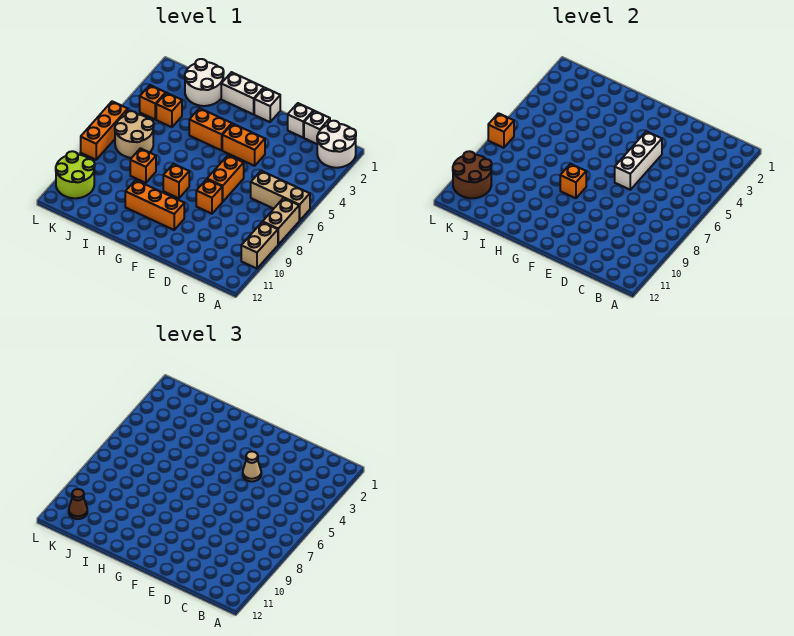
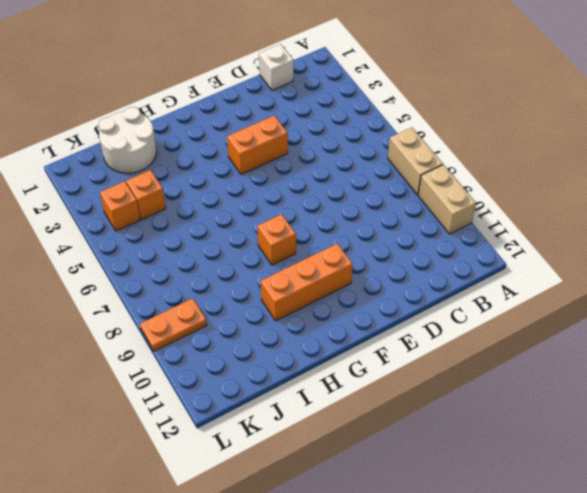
orange 1x2 plate [140,298,207,351] -> none
none -> white 2x2 round brick [317,121,356,168]
none -> tan 1x3 brick [251,171,310,220]
none -> white 1x1 brick [288,103,313,137]

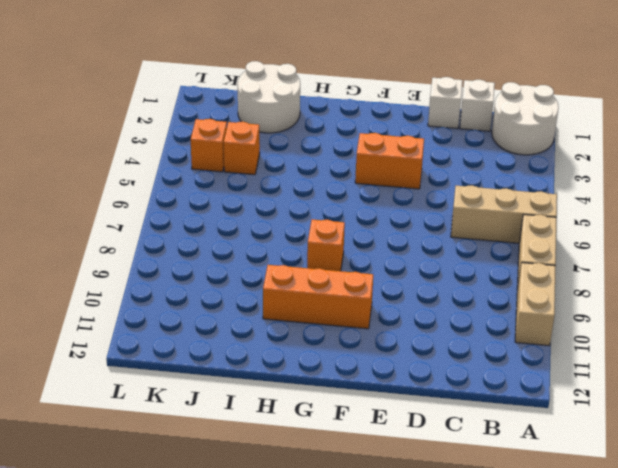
none -> orange 1x2 brick [207,155,244,202]
none -> orange 1x1 brick [196,179,222,214]
none -> white 1x1 brick [254,88,280,122]

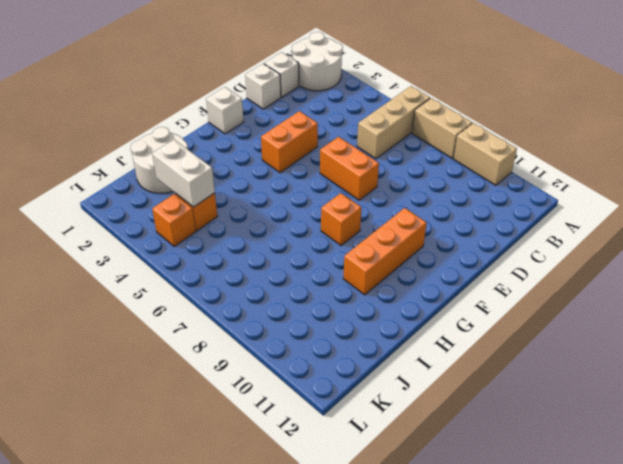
white 1x2 brick [152,140,215,207] -> white 1x2 brick turned to [221,72,264,114]
none -> orange 1x1 brick [196,179,222,214]
none -> orange 1x2 brick [189,108,232,150]
none -> orange 1x1 brick [130,148,156,183]

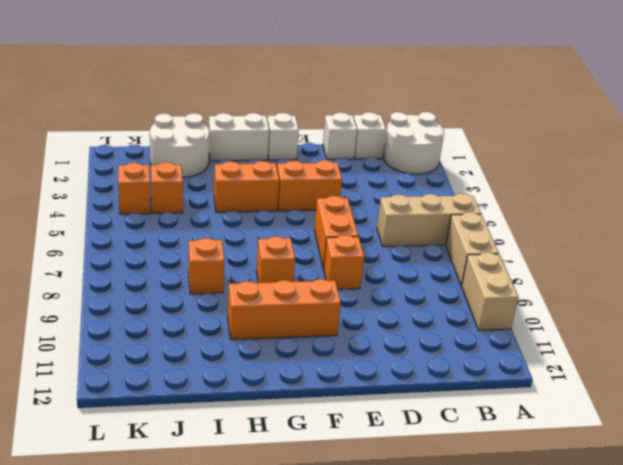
none -> tan 2x2 round brick [115,111,154,158]
none -> lime 2x2 round brick [56,151,95,198]
none -> orange 1x3 brick [81,101,128,160]

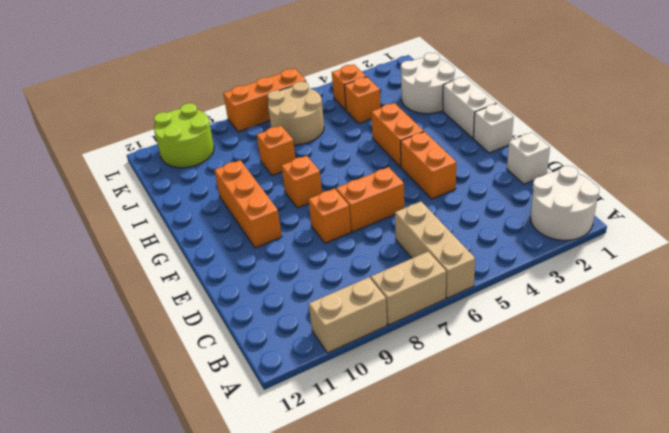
none -> white 1x1 brick [304,111,330,144]
none -> white 1x3 brick [615,131,662,190]
none -> orange 1x1 brick [560,164,586,198]

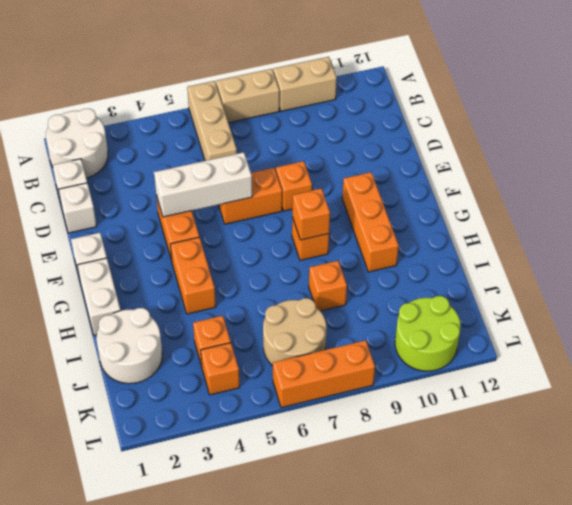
none -> brown 2x2 round brick [453,151,492,198]
none -> orange 1x1 brick [488,113,514,148]
none -> tan 1x1 cone [243,451,261,481]

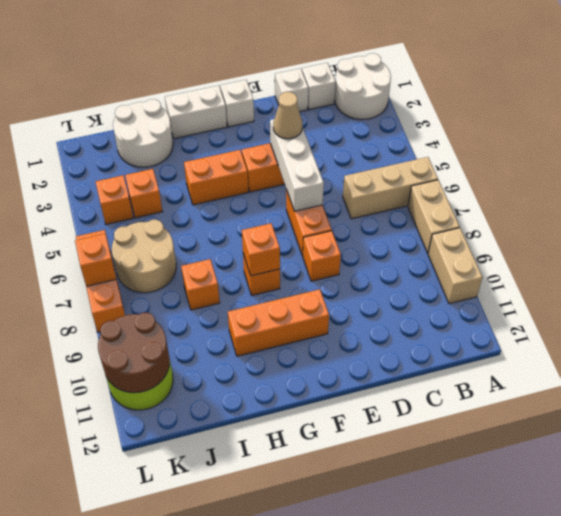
none -> brown 1x1 cone [69,489,87,519]

